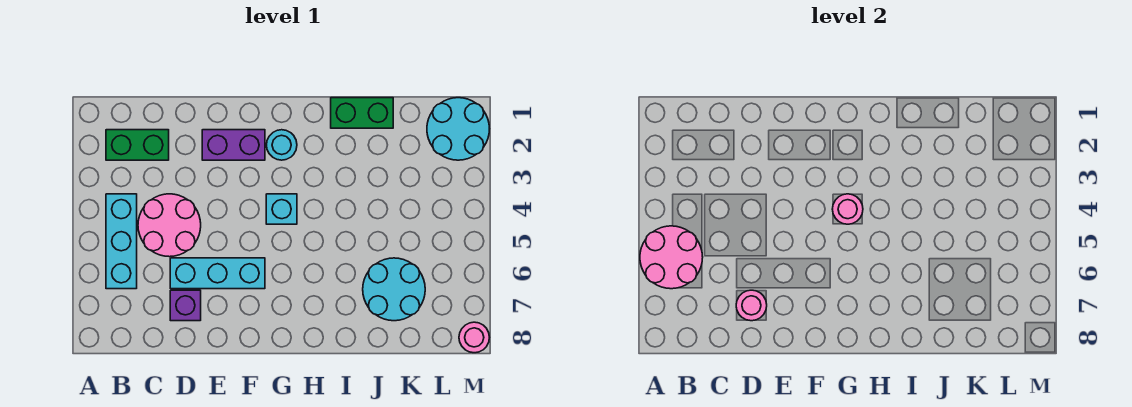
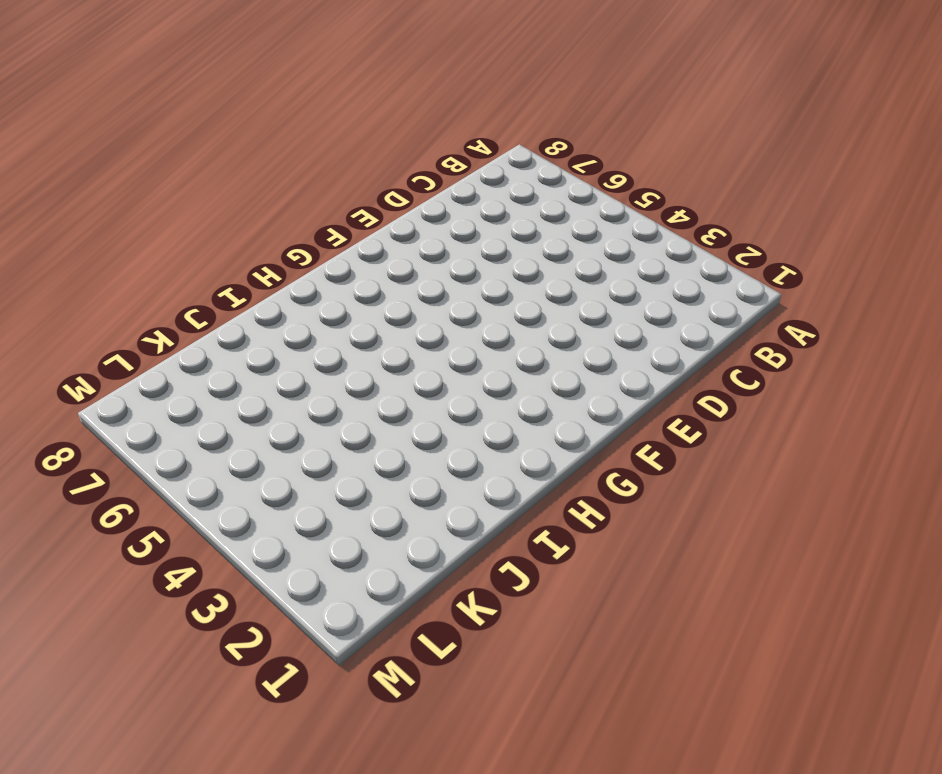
none -> green 1x2 brick [106,130,169,160]
none -> cyan 1x3 brick [106,194,137,289]
none -> pink 2x2 round brick [138,194,201,257]

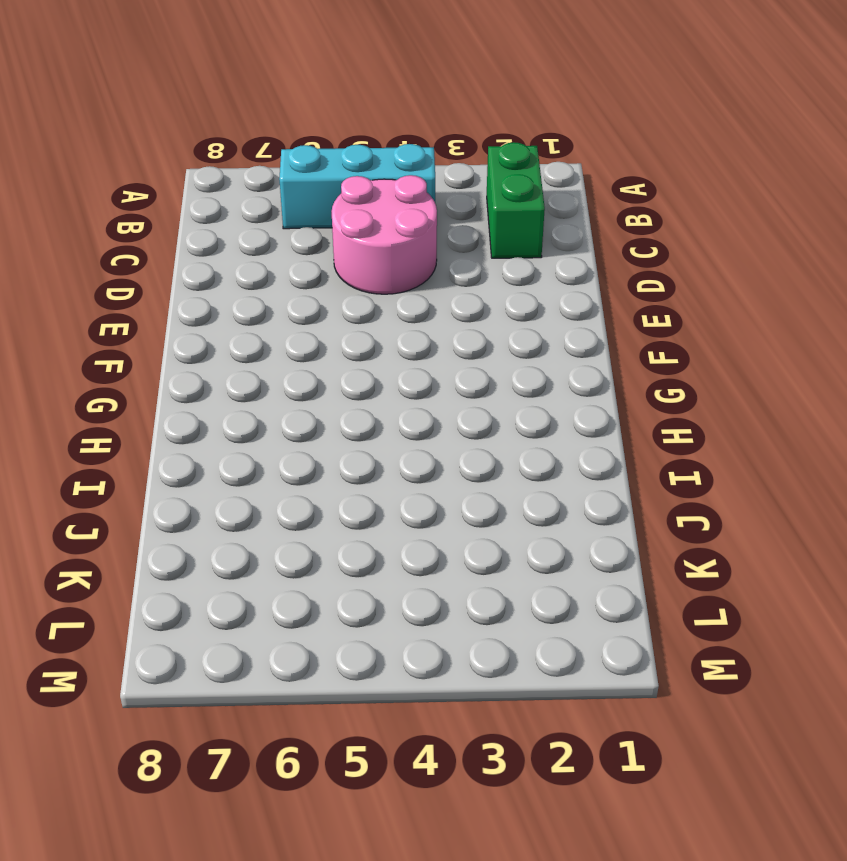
none -> cyan 1x3 brick [170,258,265,289]
none -> purple 1x1 brick [170,290,201,321]
none -> purple 1x2 brick [202,130,265,160]

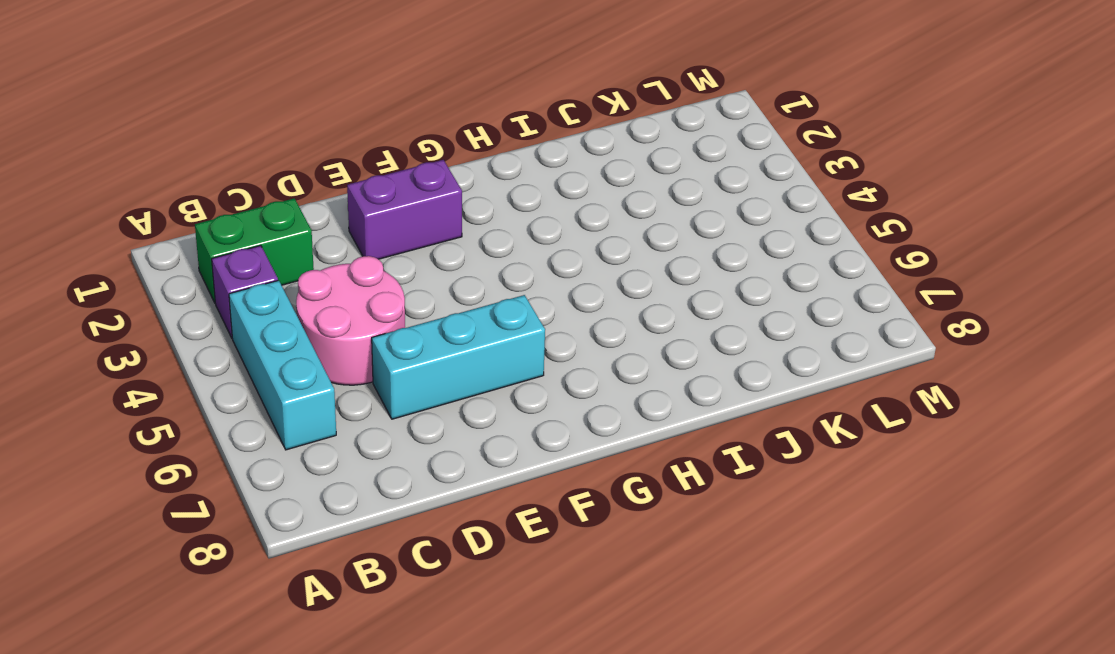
purple 1x1 brick [212,246,278,338] -> purple 1x1 brick moved to [170,290,201,321]
none -> cyan 1x1 round brick [267,130,297,160]
none -> cyan 1x1 brick [266,194,297,224]
none -> green 1x2 brick [331,98,393,128]

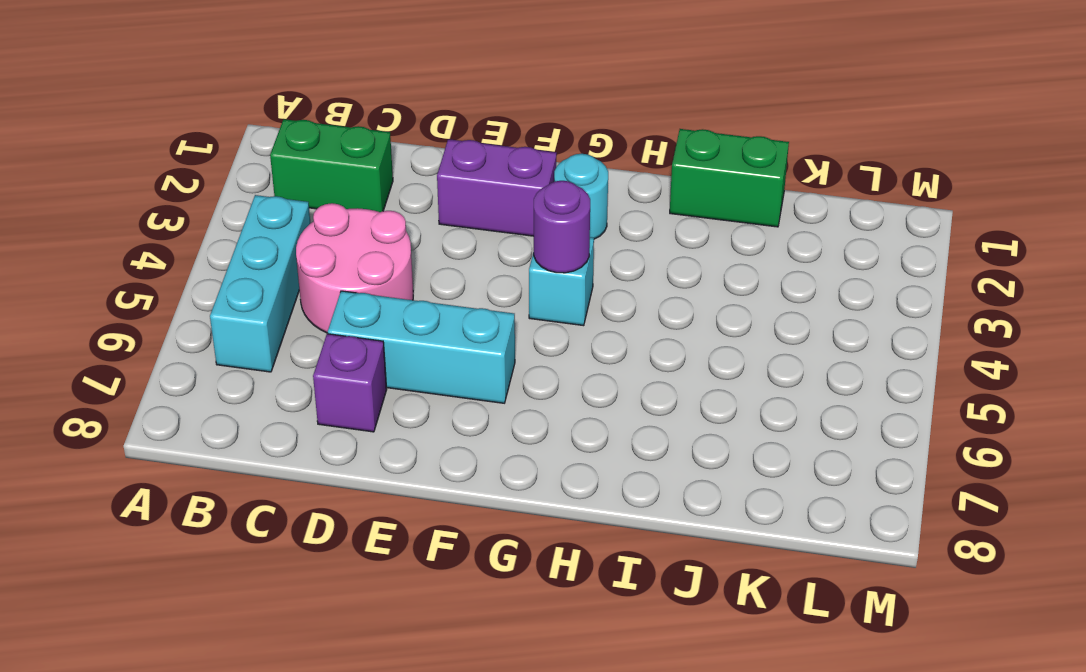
purple 1x1 round brick [534,181,590,273] -> pink 1x1 round brick [832,194,863,224]
none -> cyan 2x2 round brick [363,258,425,321]
none -> cyan 2x2 round brick [427,98,489,160]
none -> pink 1x1 round brick [459,322,489,353]

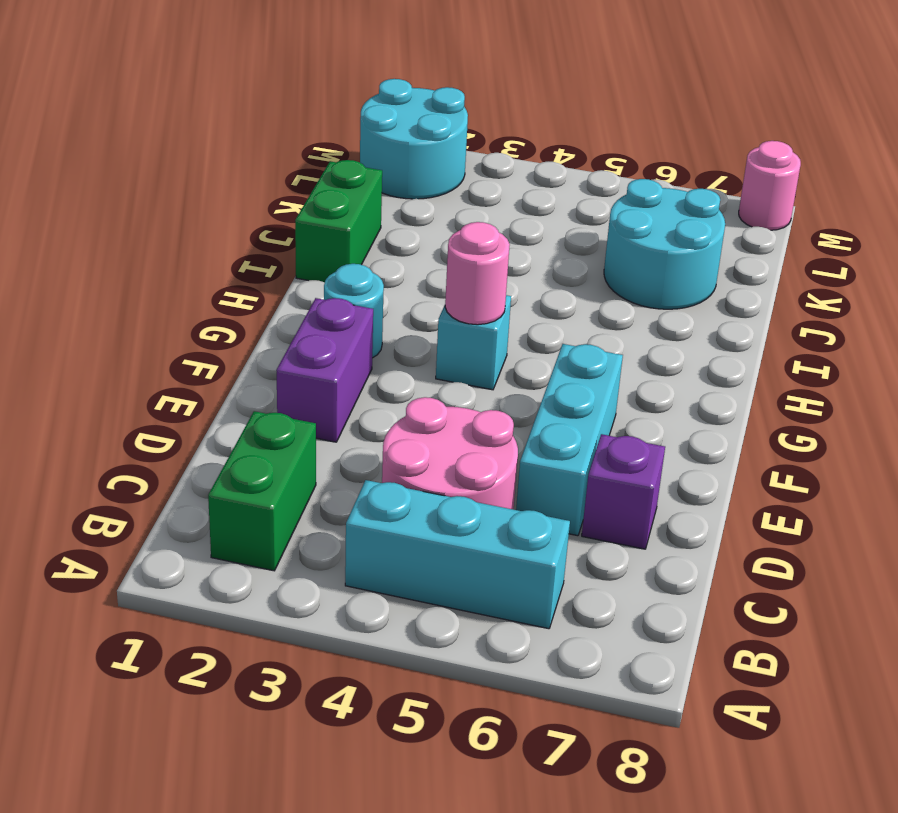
none -> pink 2x2 round brick [640,226,703,289]
none -> pink 1x1 round brick [736,290,767,321]

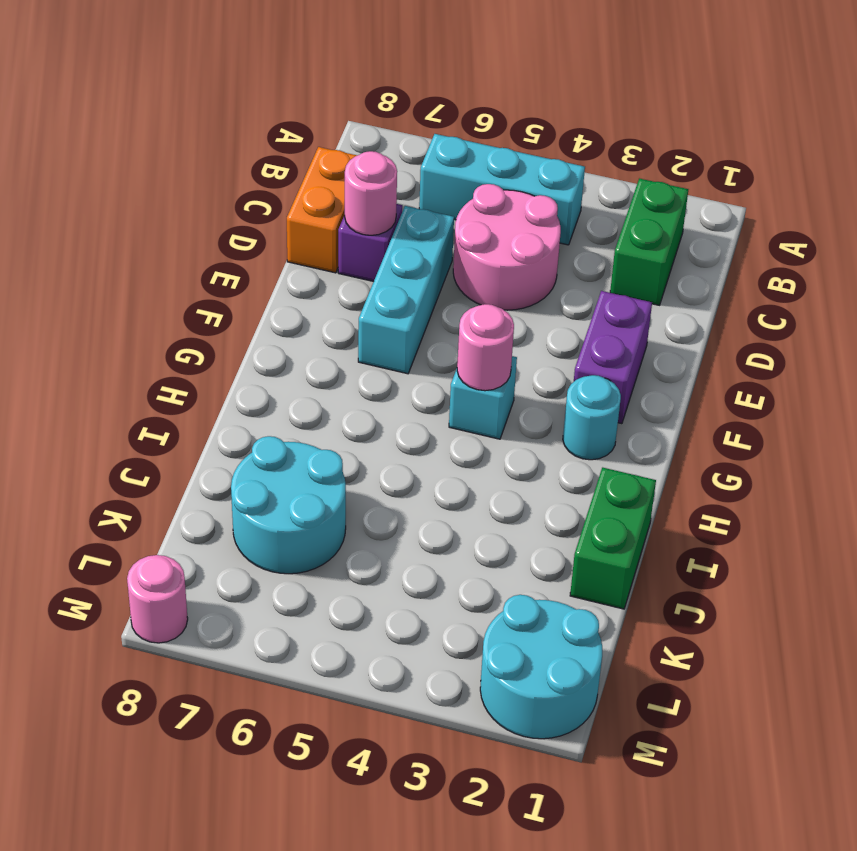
orange 1x2 brick [287,147,357,273] -> none
none -> pink 2x2 round brick [640,226,703,289]

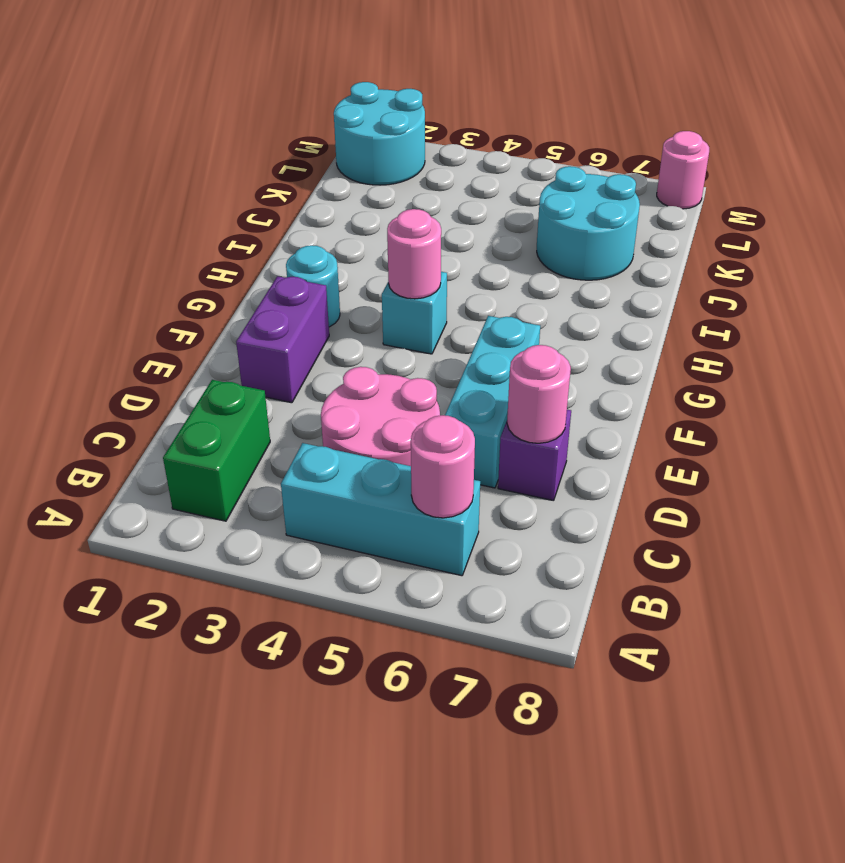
pink 1x1 round brick [411,415,475,518] -> pink 2x2 round brick [640,226,703,289]
none -> green 1x2 brick [331,98,393,128]

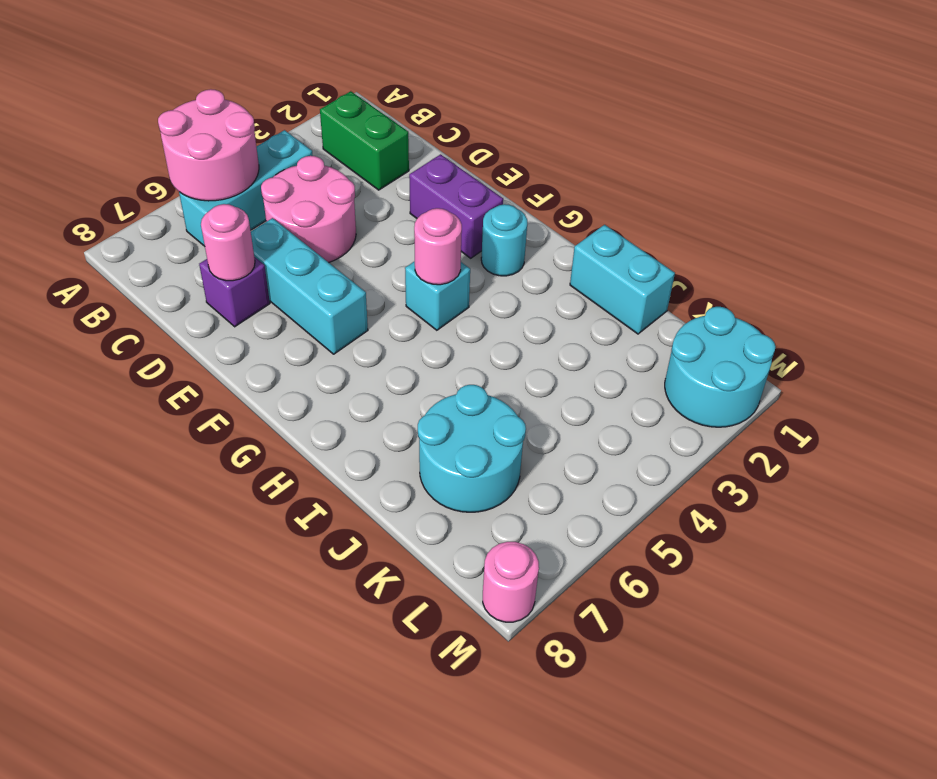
cyan 1x2 brick [570,225,675,334] -> green 1x2 brick [331,98,393,128]

